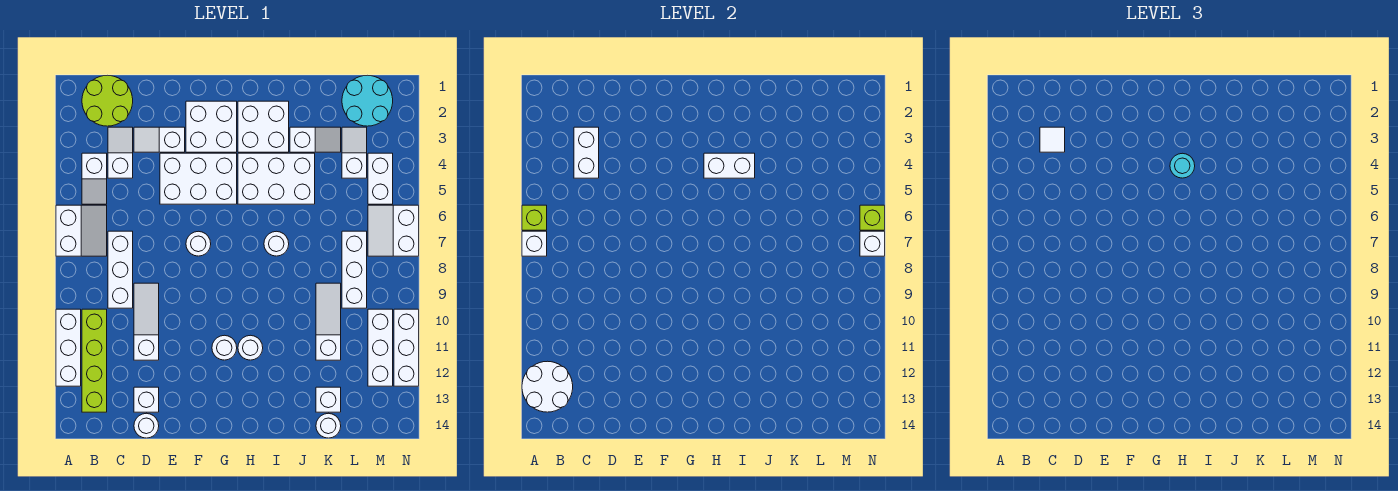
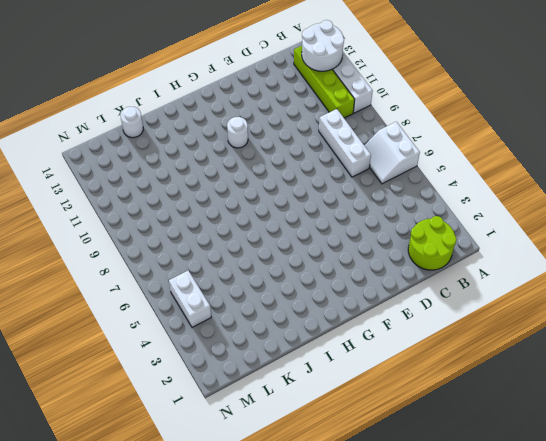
none -> white 1x2 slope [82,153,107,204]
none -> white 1x2 slope [108,127,133,178]
none -> white 1x2 slope [134,127,185,152]
none -> white 1x3 slope [134,283,159,360]

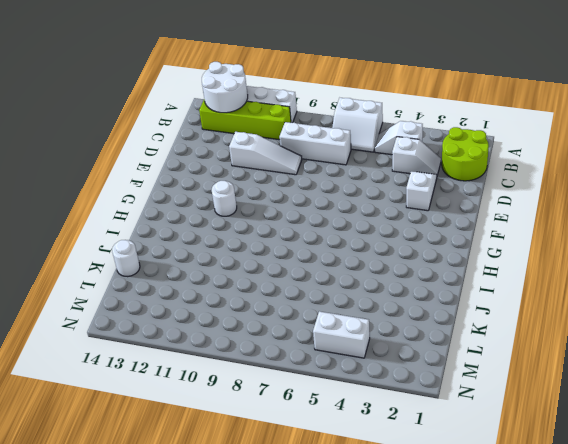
none -> white 1x1 brick [134,387,159,412]
none -> white 1x1 round brick [134,413,159,438]
none -> white 2x3 brick [160,153,237,204]
none -> white 2x2 brick [186,101,237,152]

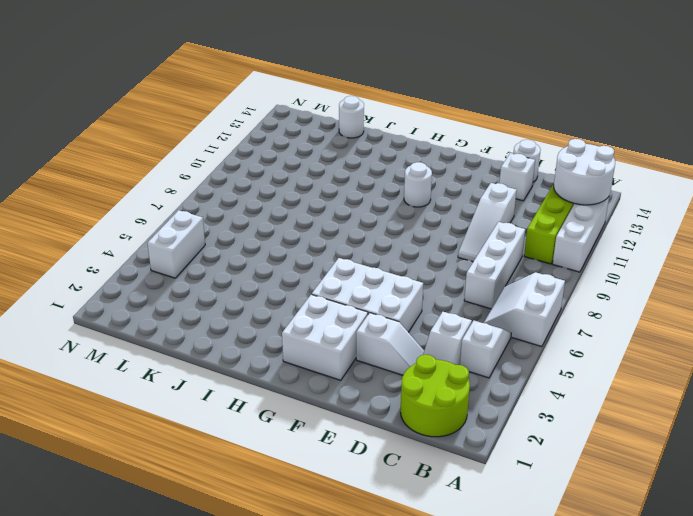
none -> white 1x1 round brick [186,231,211,256]
none -> white 2x2 brick [238,101,289,152]
none -> white 2x3 brick [238,153,315,204]
none -> white 1x1 round brick [238,335,263,360]

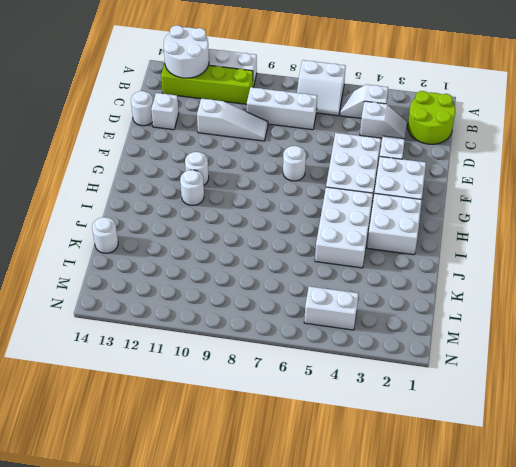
none -> white 1x1 round brick [264,231,289,256]
none -> white 1x2 slope [290,127,341,152]
none -> white 1x3 slope [316,283,341,360]
none -> white 1x1 brick [316,387,341,412]

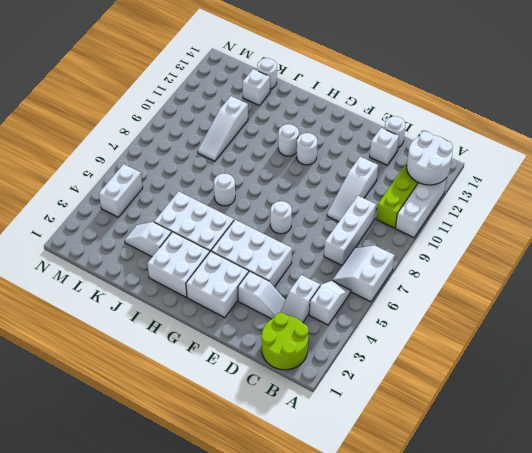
none -> cyan 2x2 round brick [342,75,393,126]
none -> white 1x2 slope [342,127,367,178]
none -> white 1x3 brick [342,231,367,308]
none -> white 2x2 slope [368,205,419,256]

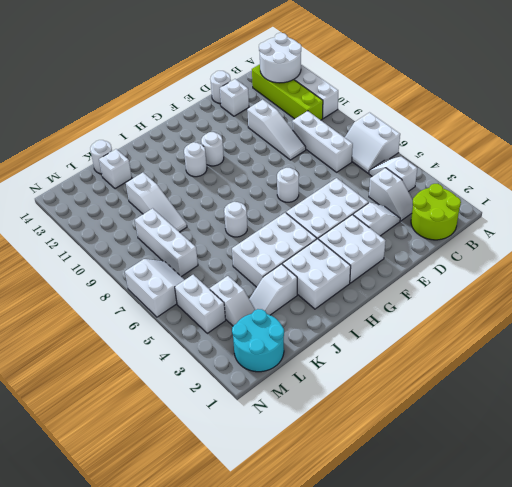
none -> white 1x3 brick [368,309,393,386]
none -> white 1x3 brick [394,309,419,386]
none -> lime 1x1 brick [522,205,547,230]
none -> white 1x1 brick [522,231,547,256]

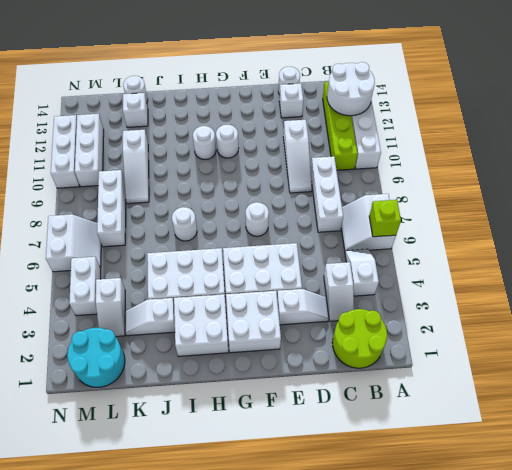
none -> white 1x1 brick [522,231,547,256]
none -> white 1x2 brick [574,127,599,178]
none -> white 1x2 brick [704,153,755,178]
none -> lime 1x1 brick [860,205,885,230]

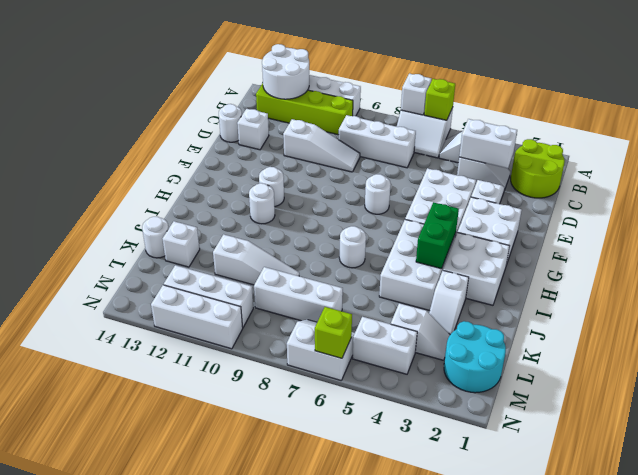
green 1x2 brick [416,202,459,269] -> white 1x2 brick [704,153,755,178]
none -> white 1x1 brick [860,231,885,256]
none -> white 1x1 tile [1040,127,1065,152]
none -> cyan 1x1 round brick [1170,153,1195,178]

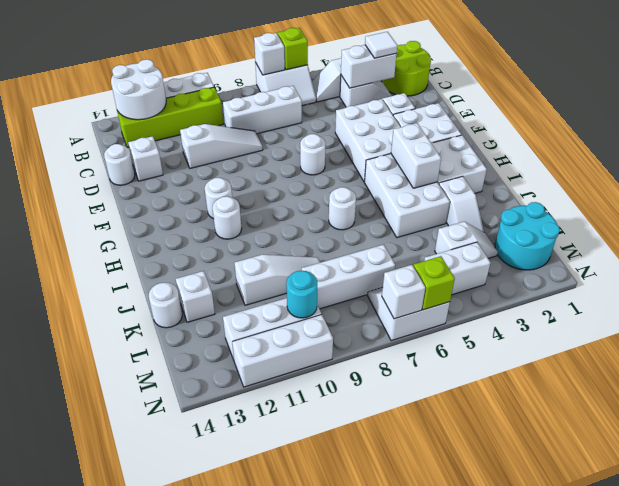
cyan 1x1 round brick [286,271,317,318] -> cyan 1x1 round brick moved to [1170,153,1195,178]

